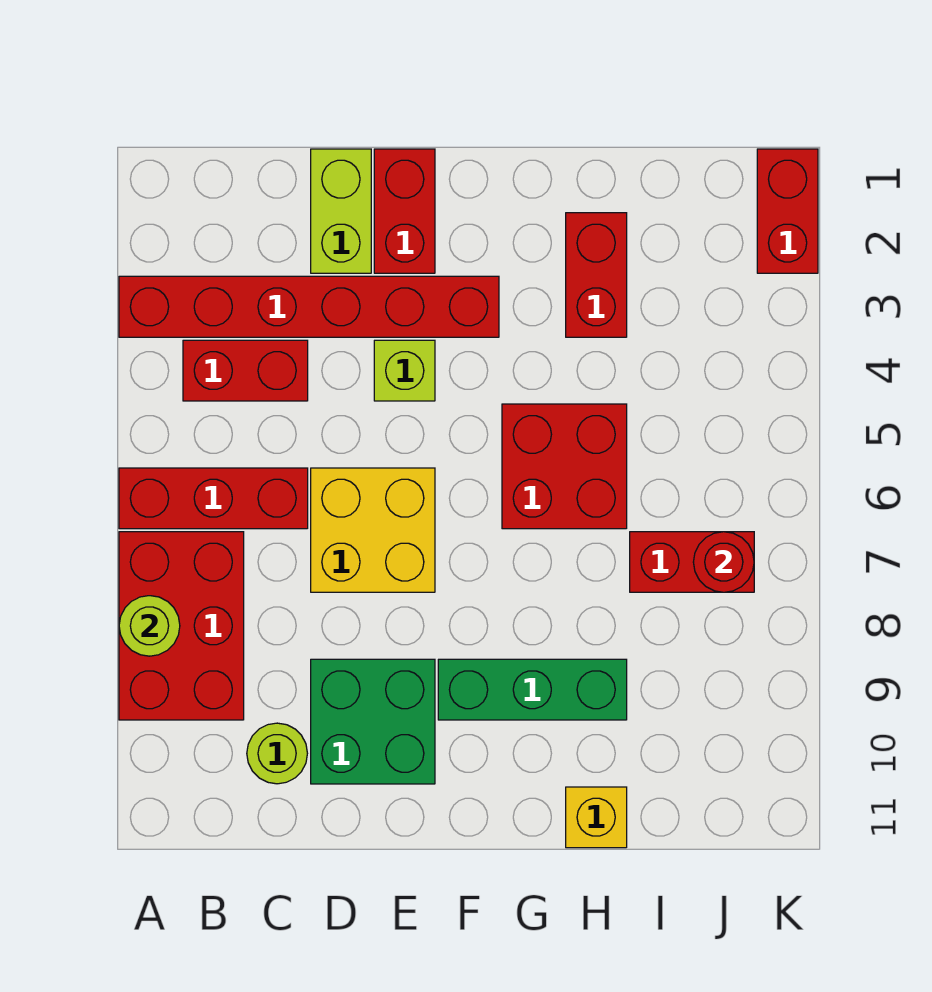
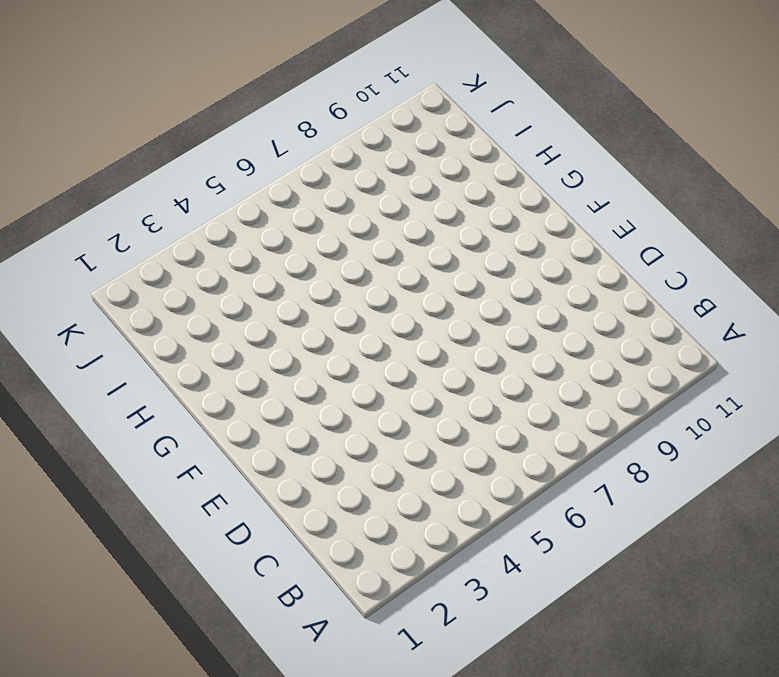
none -> red 1x6 brick [119,276,499,337]
none -> red 1x3 brick [119,468,308,529]
none -> red 2x3 brick [119,532,244,720]

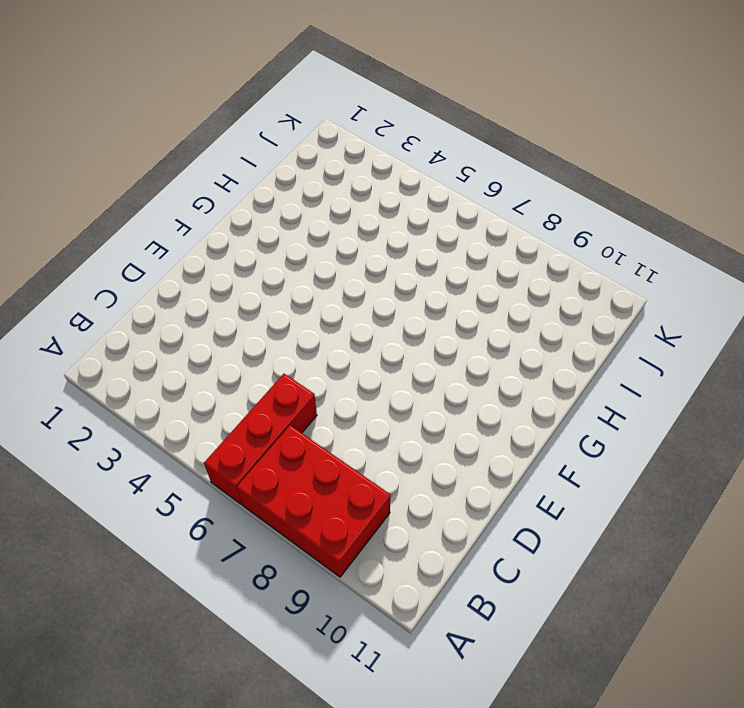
none -> red 1x6 brick [119,276,499,337]
none -> red 1x2 brick [183,340,308,401]
none -> lime 1x1 round brick [247,723,307,784]

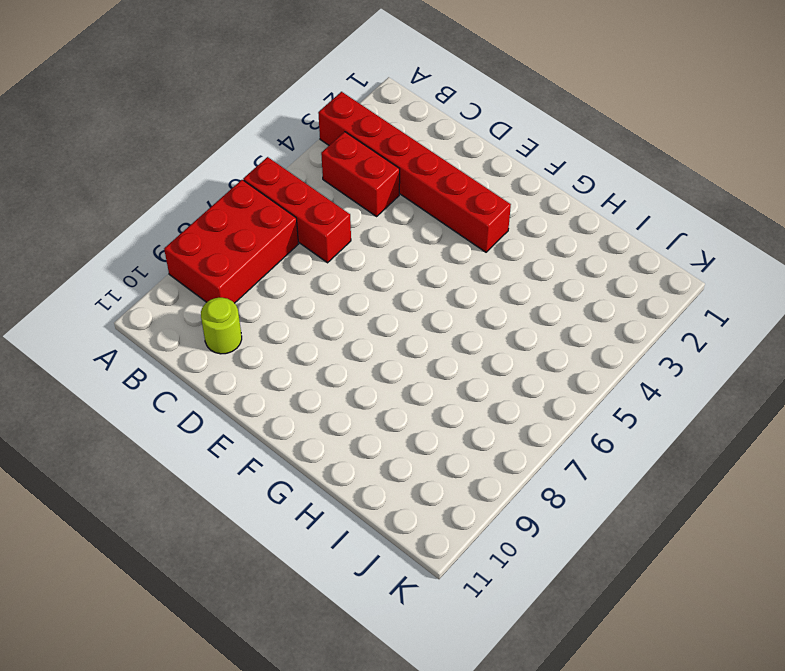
none -> lime 1x2 brick [311,149,371,273]
none -> yellow 2x2 brick [311,468,435,592]
none -> green 2x2 brick [311,659,435,784]

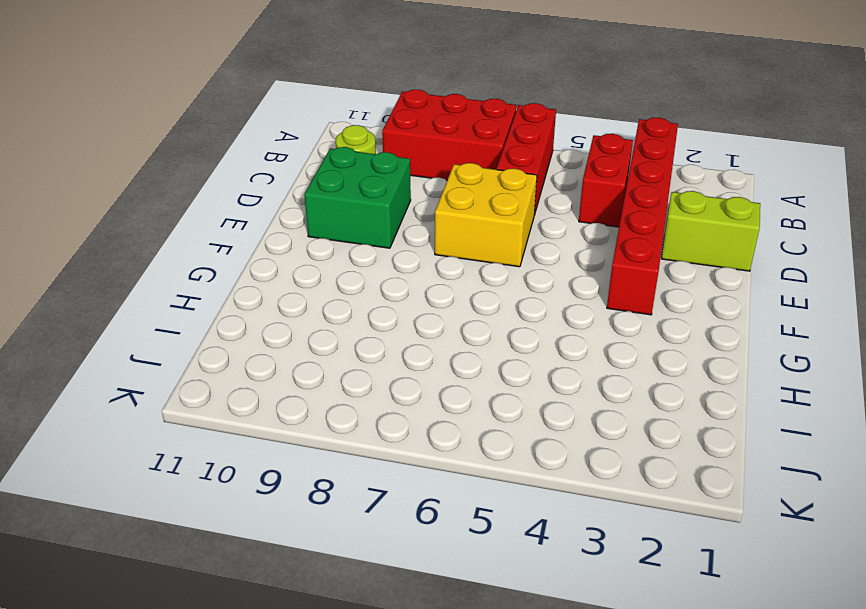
none -> red 1x2 brick [374,149,435,273]
none -> lime 1x1 brick [374,340,435,401]
none -> green 1x3 brick [438,659,627,720]

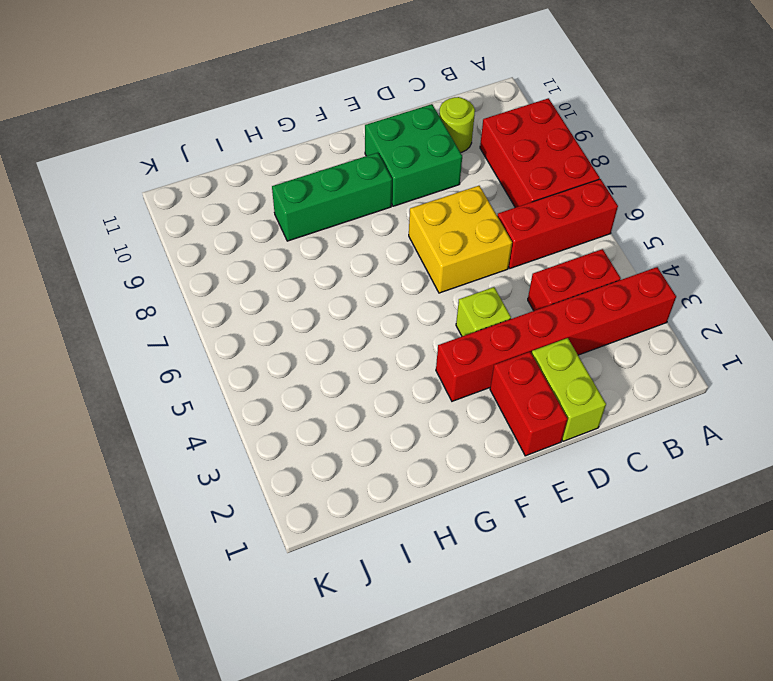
none -> red 2x2 brick [502,404,627,529]
none -> red 1x2 brick [566,213,627,337]
none -> yellow 1x1 brick [566,787,627,848]

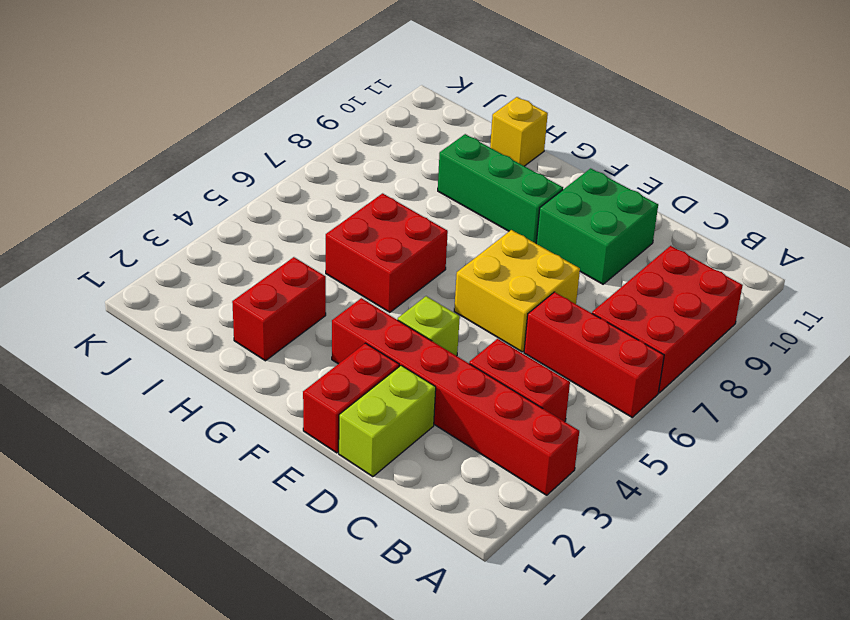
none -> lime 1x1 round brick [247,723,307,784]
none -> red 1x2 brick [630,532,754,592]
none -> red 1x2 brick [757,149,818,273]

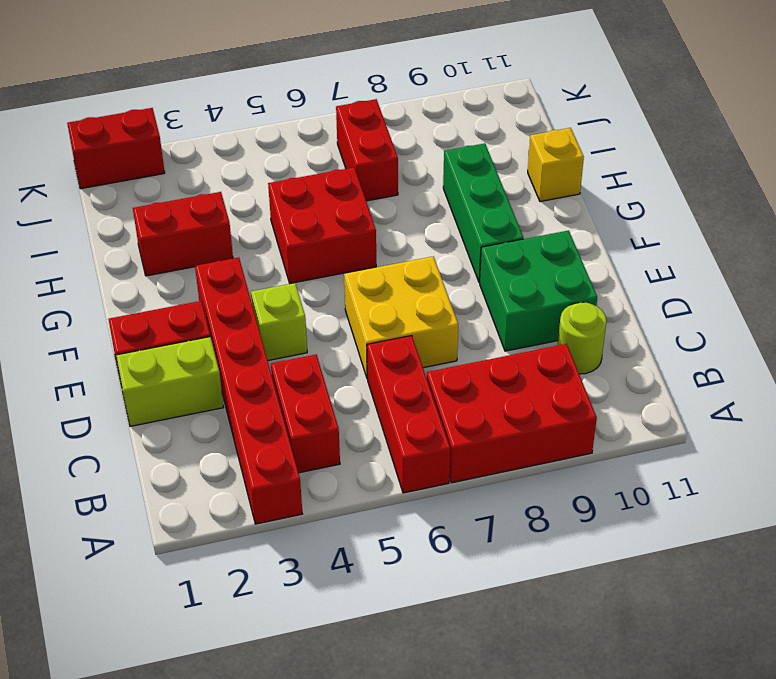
none -> lime 1x1 round brick [119,596,180,656]
none -> red 1x1 round brick [693,532,754,592]

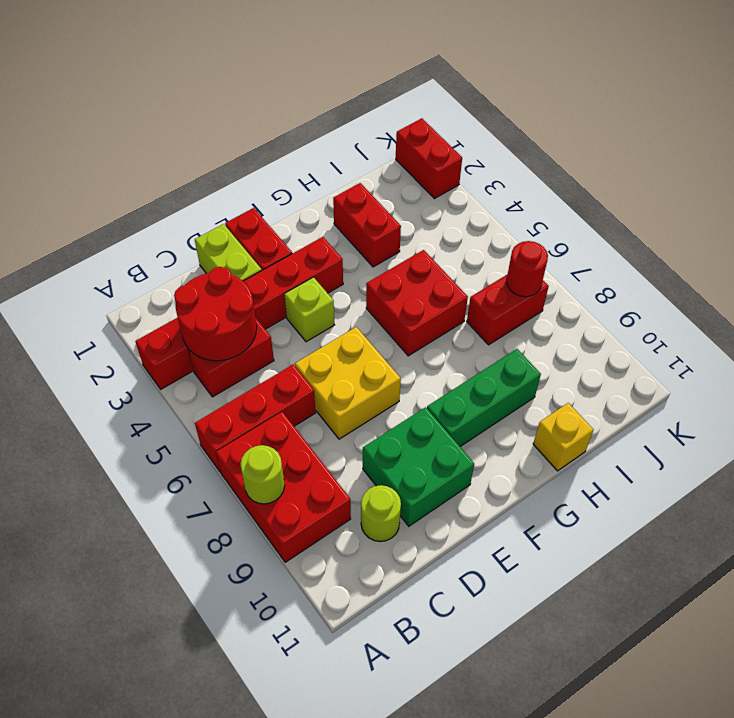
red 2x2 round brick [174,267,257,361] -> none

